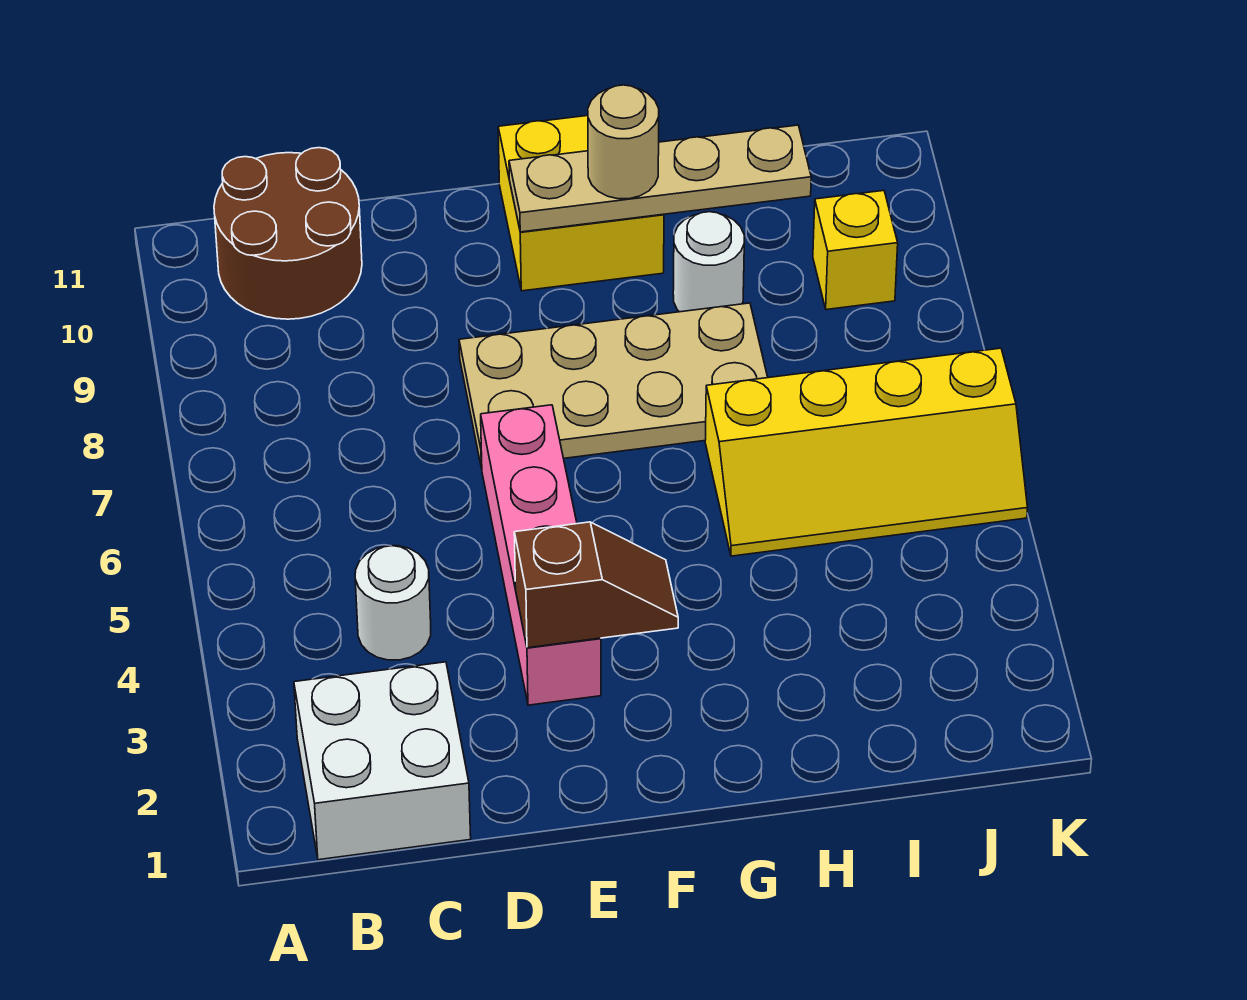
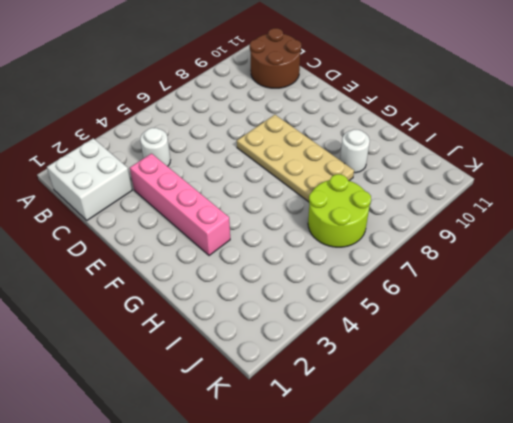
pink 1x4 brick [130,154,230,256] -> pink 1x4 brick turned to [481,405,601,705]
lime 2x2 round brick [308,174,371,247] -> yellow 2x4 slope [705,348,1027,556]
none -> yellow 2x2 brick [498,116,664,291]
none -> yellow 1x1 brick [813,191,898,310]
none -> brown 1x2 slope [514,522,678,648]

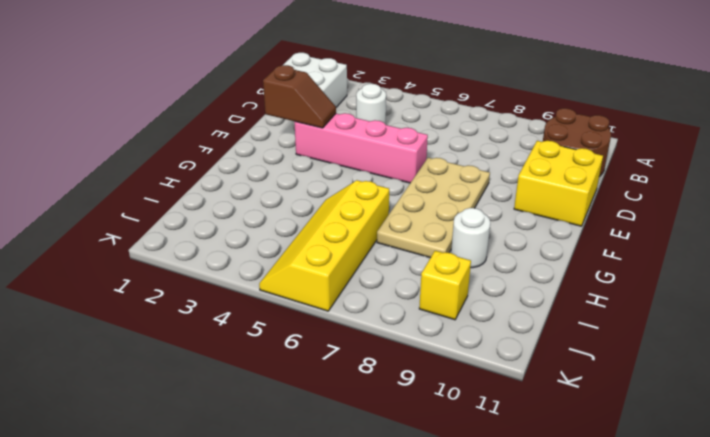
yellow 2x2 brick [514,141,603,226] -> yellow 2x2 brick moved to [498,116,664,291]
brown 1x2 slope [263,65,336,128] -> brown 1x2 slope turned to [514,522,678,648]
none -> tan 1x4 plate [509,125,811,232]
none -> tan 1x1 round brick [588,85,659,199]

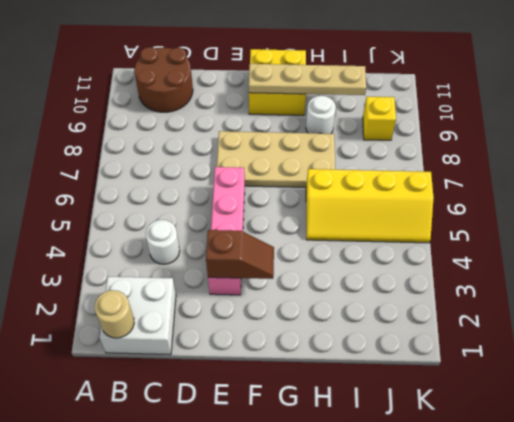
tan 1x1 round brick [95,290,134,338] -> tan 1x1 round brick moved to [588,85,659,199]

